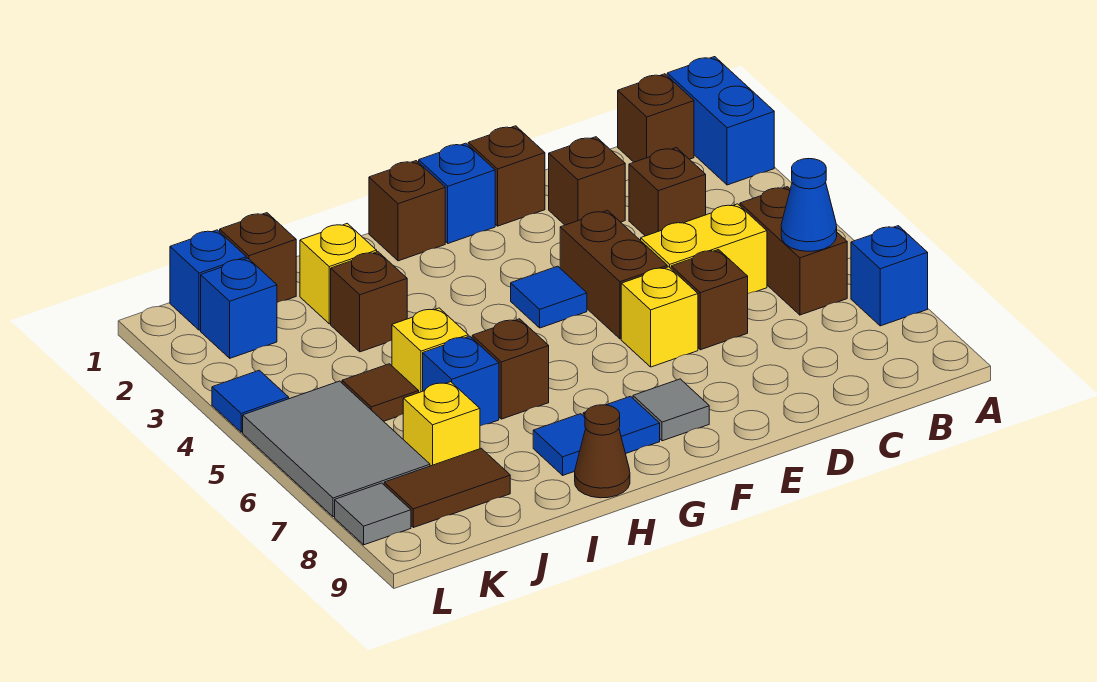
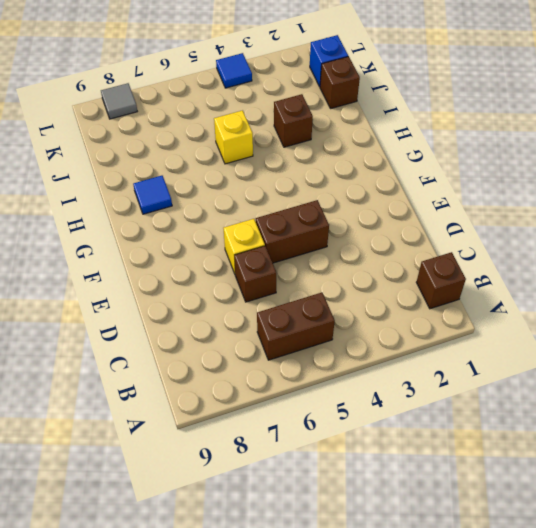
none -> blue 1x2 brick [667,57,774,185]
none -> blue 1x1 brick [851,226,928,326]
none -> brown 1x1 brick [629,148,706,236]
none -> yellow 1x2 brick [641,204,767,294]

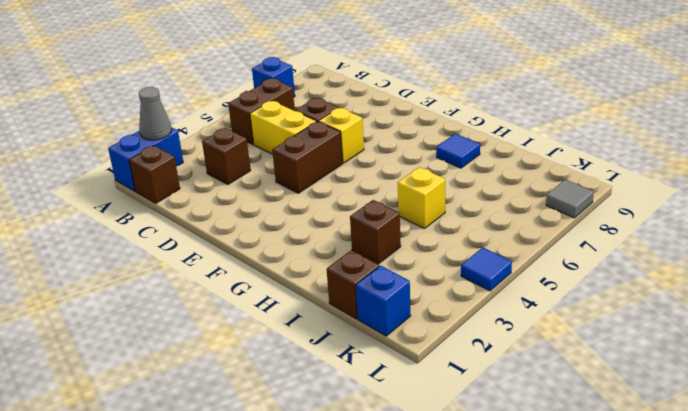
grey 1x1 cone [139,87,172,140] -> none
none -> brown 1x1 brick [549,137,625,225]
none -> brown 1x1 brick [468,126,545,226]
none -> blue 1x1 brick [419,143,495,243]
none -> blue 1x1 tile [511,266,587,328]

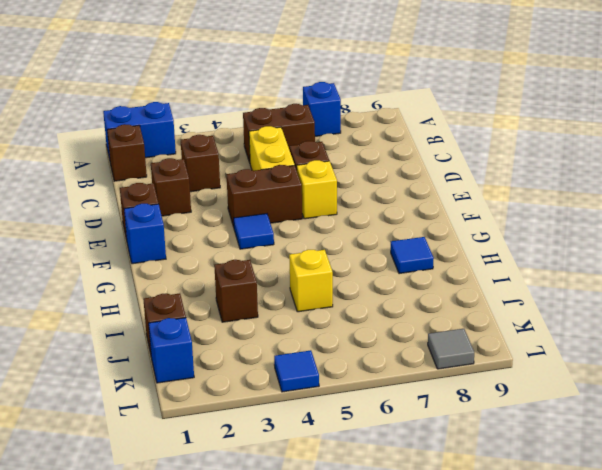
none -> grey 1x1 tile [633,379,709,441]
none -> brown 1x1 brick [369,161,445,261]
none -> blue 1x1 tile [583,396,660,454]
none -> brown 1x1 brick [472,319,549,419]

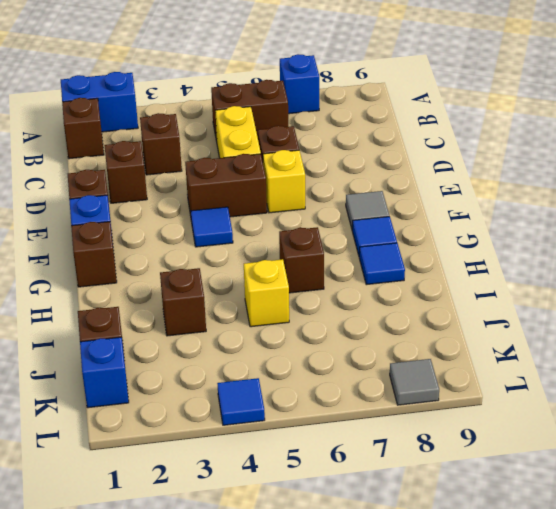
none -> brown 1x1 cone [575,405,630,498]
none -> yellow 1x1 brick [300,223,377,324]
none -> blue 1x1 brick [423,336,499,426]
none -> brown 1x1 tile [342,364,419,421]

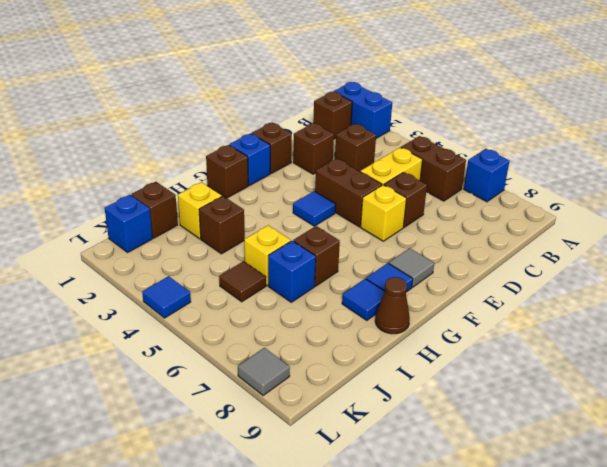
none -> yellow 1x1 brick [403,382,480,466]
none -> brown 1x2 tile [384,448,510,528]
none -> blue 1x1 brick [201,258,277,358]
none -> grey 2x3 tile [243,381,430,517]

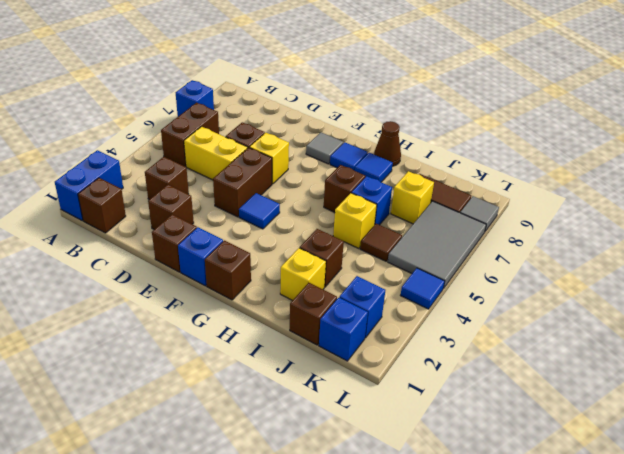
none -> blue 1x1 cone [781,159,837,251]

